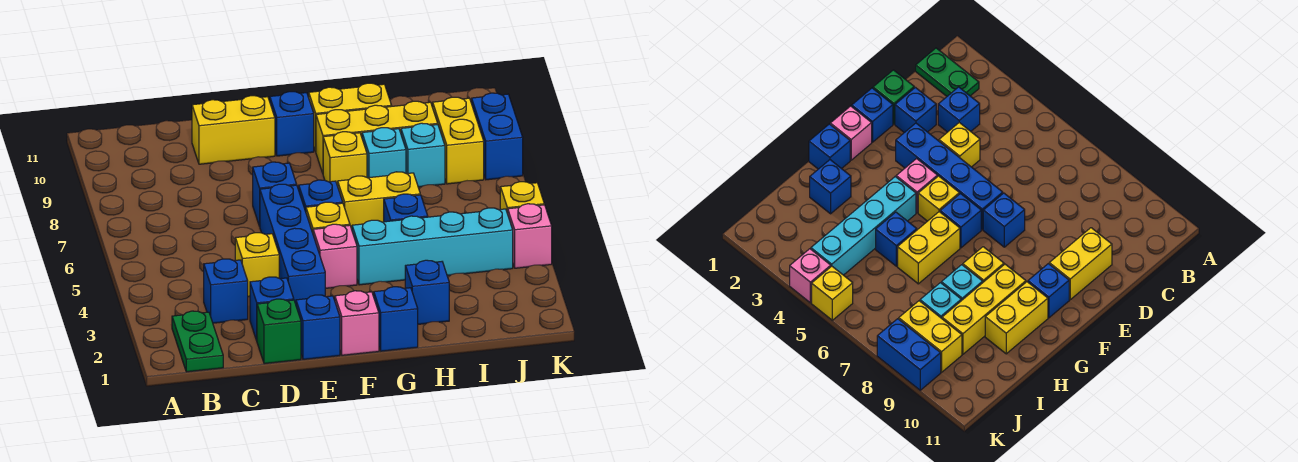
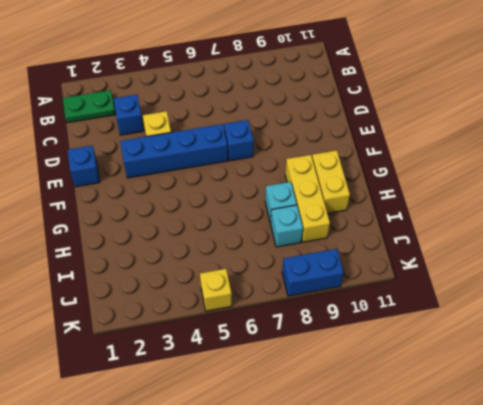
none -> green 1x1 brick [257,299,301,364]
none -> blue 1x1 brick [250,277,294,340]
none -> yellow 1x2 brick [192,96,275,164]

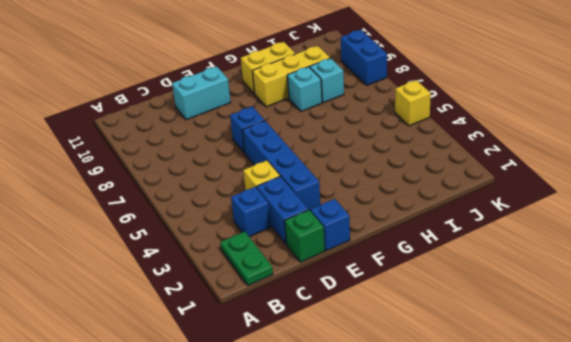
blue 1x2 brick [257,176,309,244] -> blue 1x1 brick [250,277,294,340]
cyan 1x2 brick [172,67,231,120] -> yellow 1x2 brick [192,96,275,164]
none -> pink 1x1 brick [335,291,379,355]
none -> pink 1x1 brick [313,224,357,288]
none -> yellow 1x1 brick [306,202,350,233]

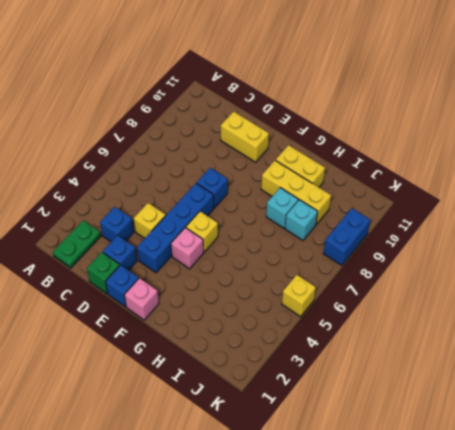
none -> blue 1x1 brick [299,180,343,211]
none -> blue 1x1 brick [270,92,314,156]
none -> blue 1x1 brick [374,287,418,351]

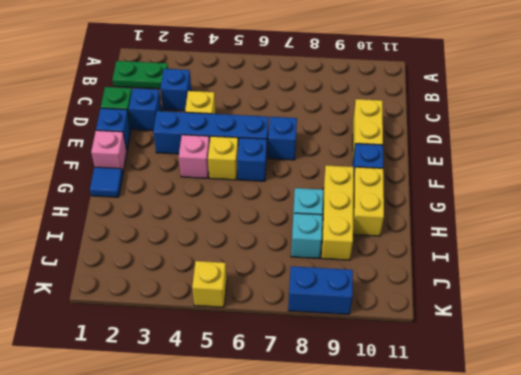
blue 1x1 tile [90,167,123,197] -> blue 1x1 brick [374,287,418,351]
none -> cyan 1x4 brick [352,208,513,285]
none -> yellow 1x2 brick [338,172,420,229]
none -> yellow 1x1 brick [323,132,367,186]

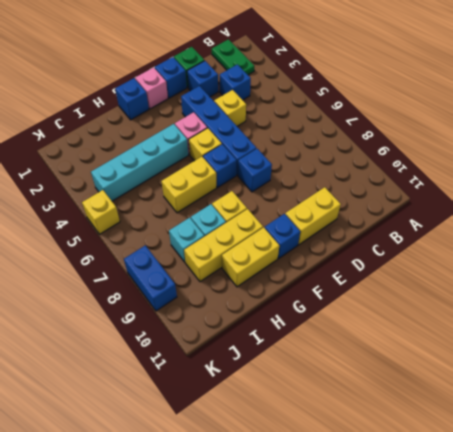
none -> blue 1x1 brick [405,260,449,324]
none -> blue 1x1 brick [384,194,428,222]
none -> yellow 1x2 brick [433,97,484,184]

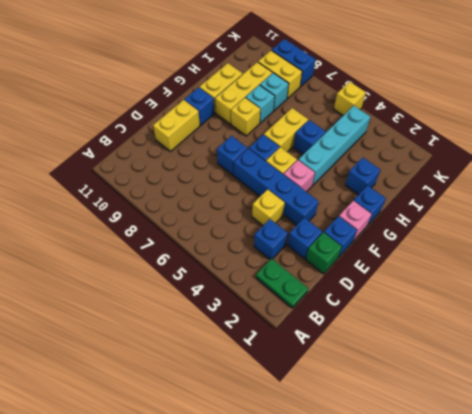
none -> pink 1x1 brick [508,204,552,268]

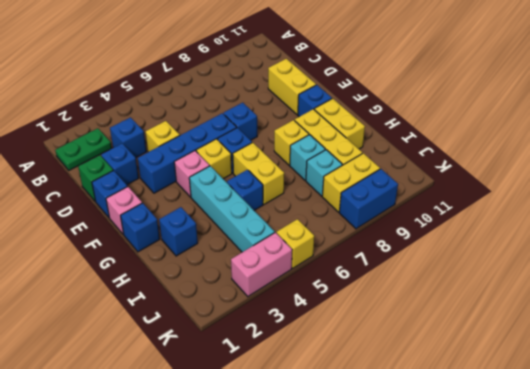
pink 1x2 brick [231,232,292,296] -> pink 1x1 brick [508,204,552,268]

